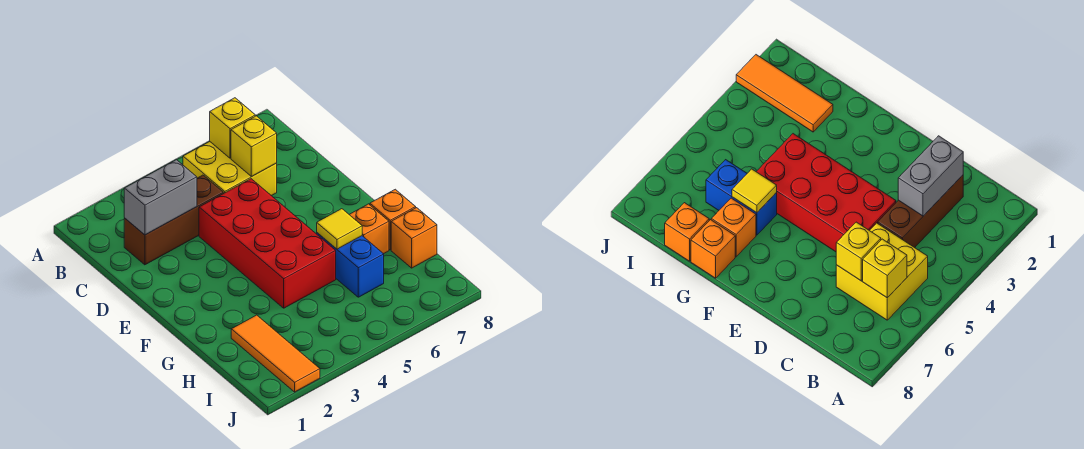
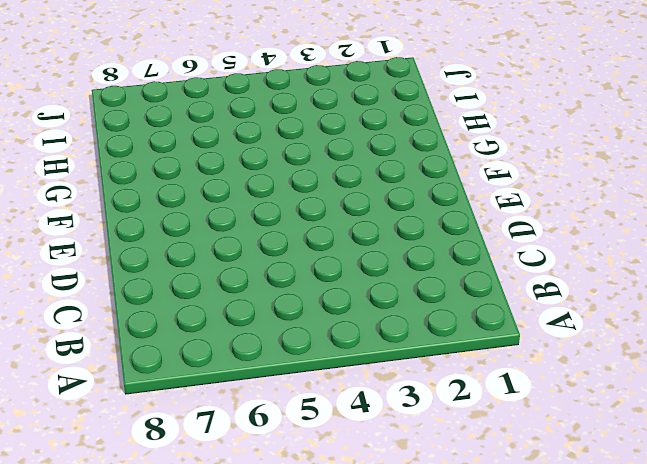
none -> yellow 2x2 brick [183,142,277,196]
none -> brown 1x3 brick [124,175,223,265]
none -> red 2x4 brick [199,179,336,308]

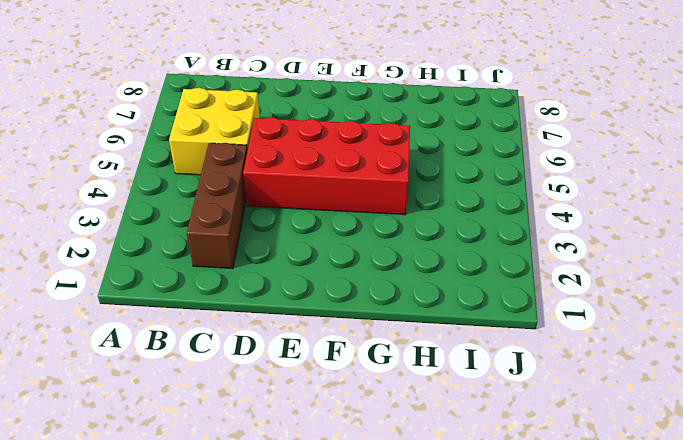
none -> blue 1x2 brick [317,233,384,297]
none -> orange 1x1 brick [349,204,389,254]
none -> orange 1x1 brick [370,189,416,250]

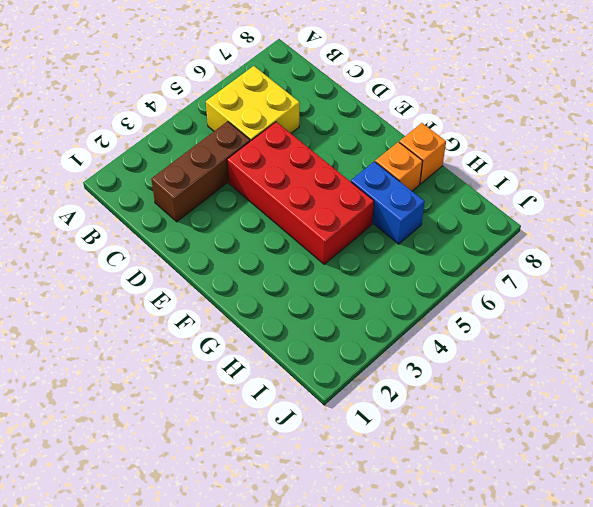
none -> orange 1x3 tile [231,315,320,392]
none -> orange 1x1 brick [391,208,437,268]
none -> yellow 1x1 brick [210,98,255,158]

